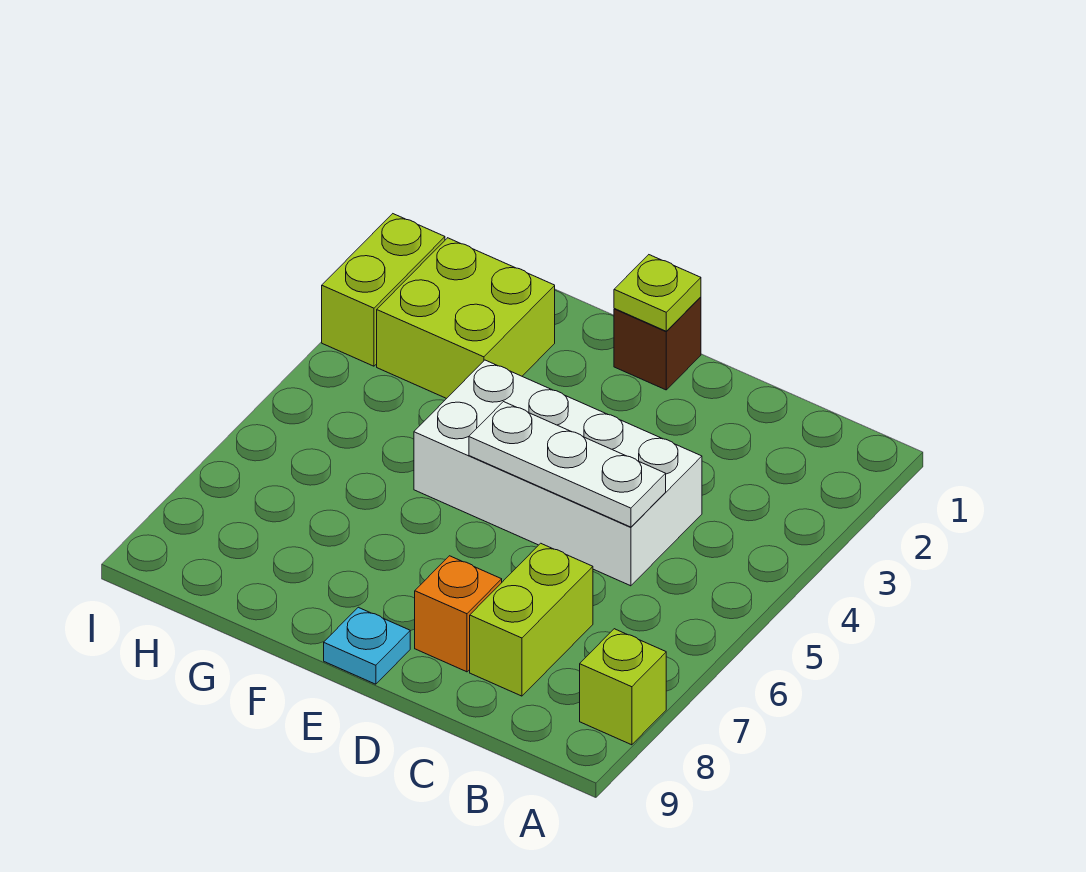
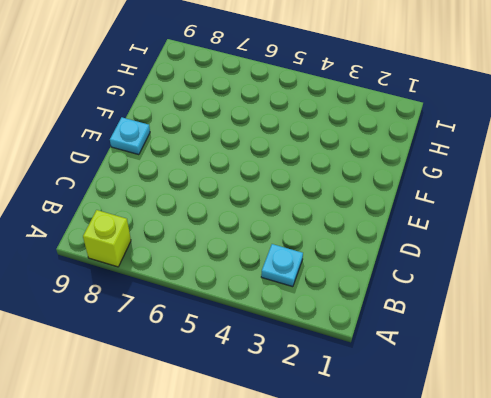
cyan 1x1 plate [261,244,303,287] -> none
none -> white 2x4 brick [414,360,702,586]
none -> lime 1x2 brick [470,543,593,696]

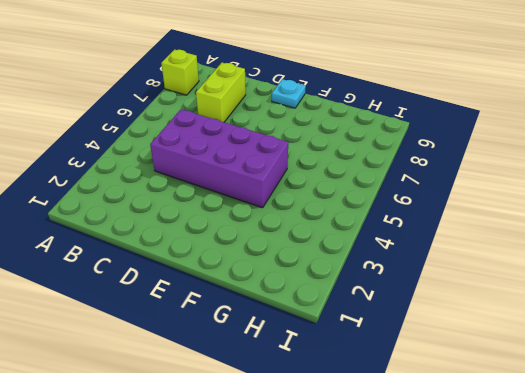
purple 2x4 brick [150,109,288,208] -> white 2x4 brick [414,360,702,586]
none -> orange 1x1 brick [415,556,502,672]
none -> brown 1x1 brick [614,297,701,390]

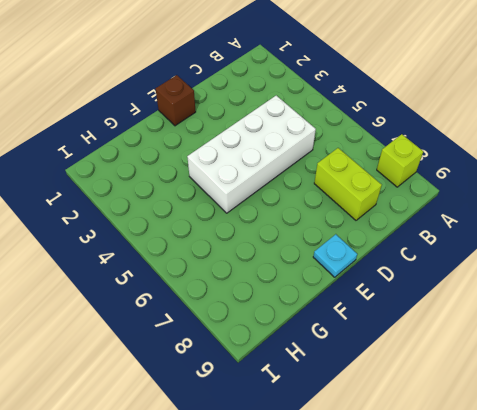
none -> orange 1x1 brick [415,556,502,672]
none -> lime 2x2 brick [377,238,555,399]

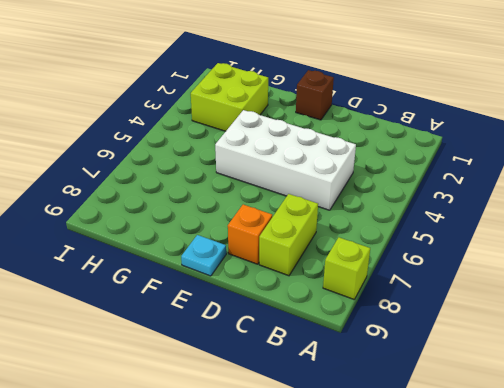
none -> lime 1x2 brick [322,214,445,366]
none -> white 1x3 plate [469,402,666,527]

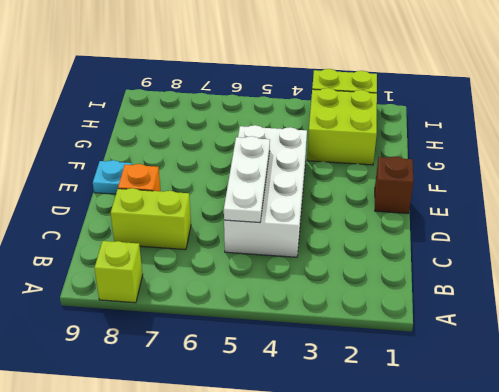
none -> lime 1x1 plate [614,255,701,331]

